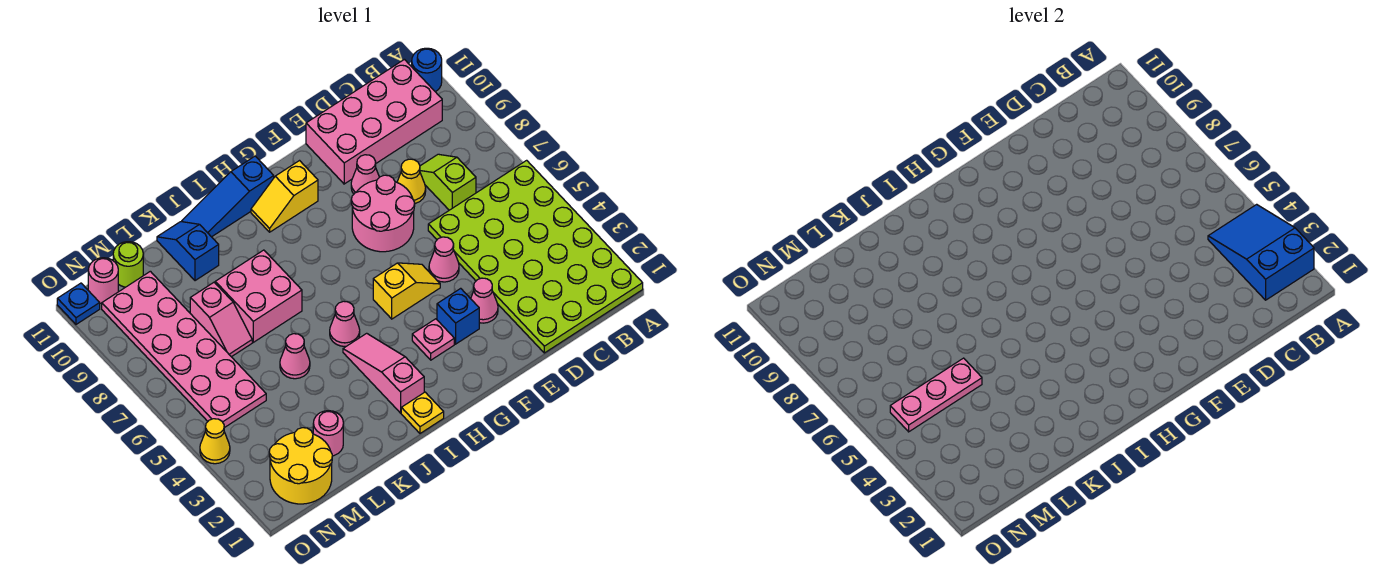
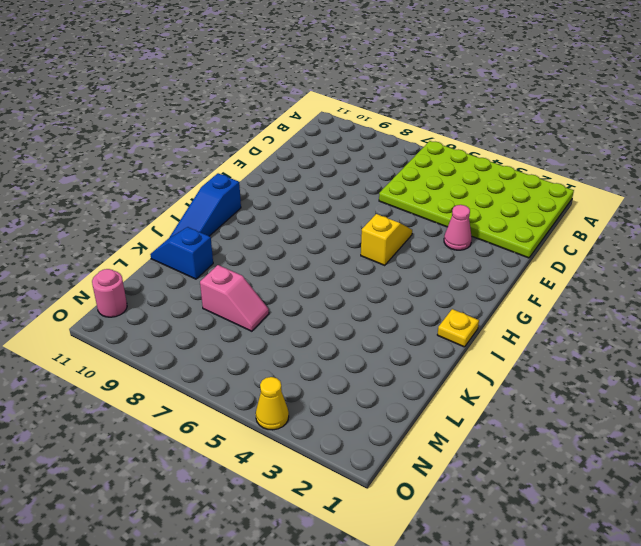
none -> blue 1x1 round brick [412,48,442,92]
none -> pink 2x4 brick [306,59,442,184]
none -> lime 1x2 slope [420,154,476,210]
none -> yellow 1x1 cone [397,159,426,204]

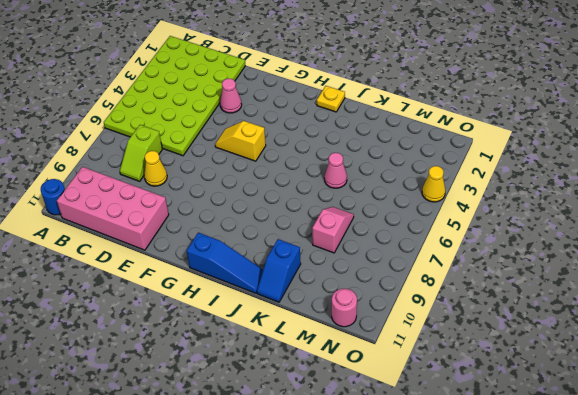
none -> pink 1x1 cone [429,237,459,282]
none -> pink 2x2 round brick [351,175,415,252]
none -> pink 1x1 cone [351,155,379,194]
none -> blue 1x1 brick [437,288,479,344]

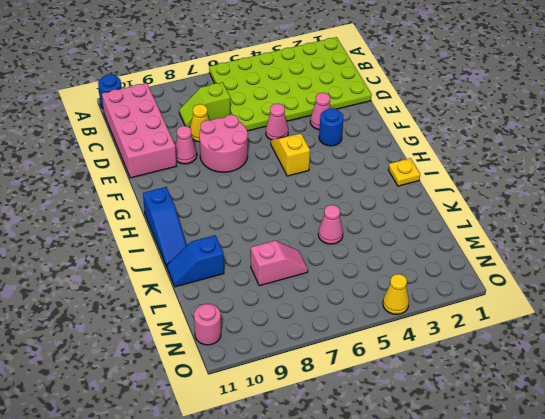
blue 1x1 round brick [319,108,343,146] -> blue 1x1 brick [437,288,479,344]
none -> pink 1x1 plate [412,319,454,360]
none -> yellow 1x2 slope [251,161,318,232]
none -> pink 1x3 slope [343,333,424,413]
none -> pink 1x1 cone [330,301,360,346]

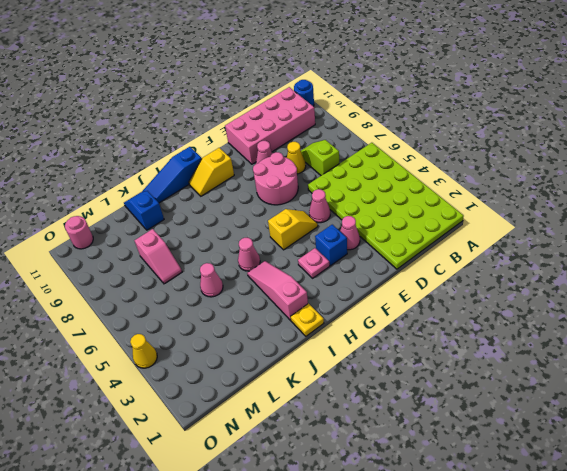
none -> pink 2x2 brick [215,250,302,342]
none -> pink 1x1 round brick [313,411,343,456]
none -> yellow 2x2 round brick [269,428,332,504]
none -> pink 2x6 plate [102,271,266,428]

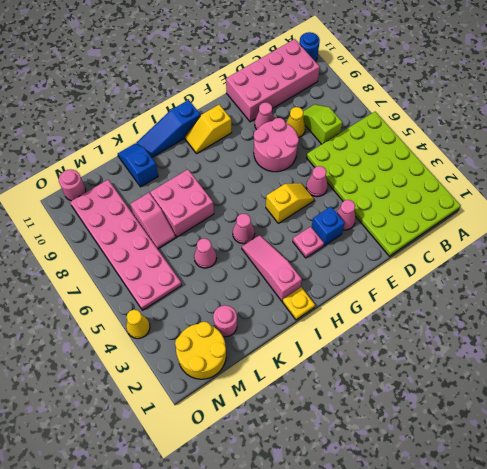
none -> lime 1x1 round brick [113,242,143,287]
none -> blue 1x1 plate [57,283,100,324]
none -> blue 2x3 slope [1208,204,1314,300]
none -> pink 1x3 plate [890,358,982,432]

